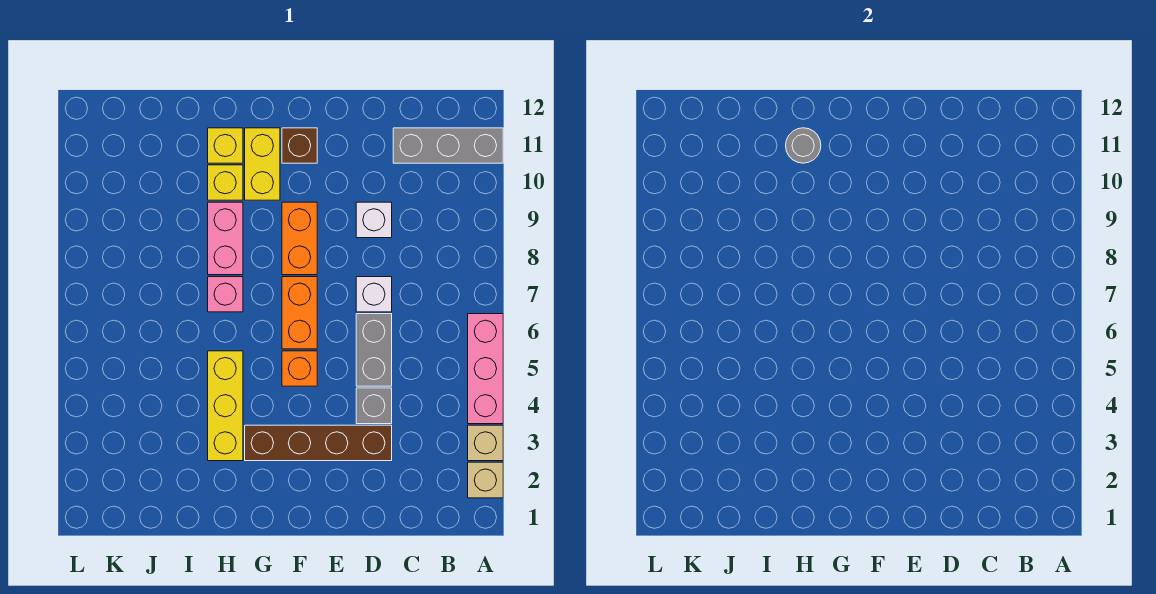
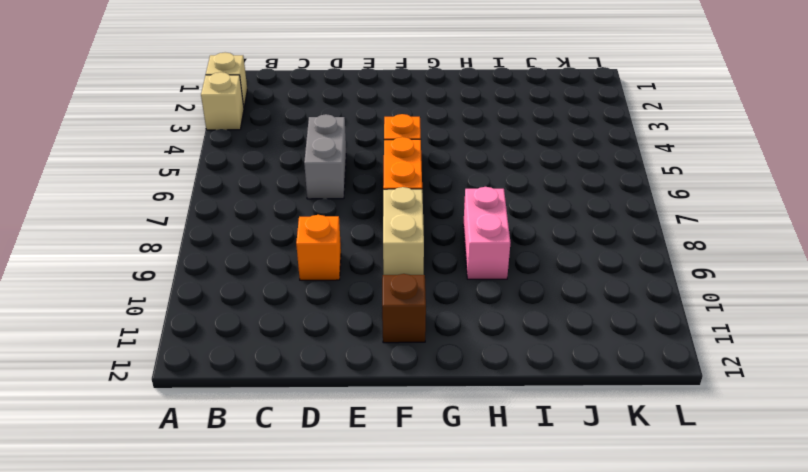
orange 1x1 brick [296,215,341,280] -> white 1x1 brick [356,202,392,238]
tan 1x2 brick [383,187,424,275] -> orange 1x2 brick [282,202,317,275]
none -> pink 1x3 brick [468,314,503,424]
none -> grey 1x3 brick [393,128,503,163]
none -> brown 1x4 brick [245,425,392,461]

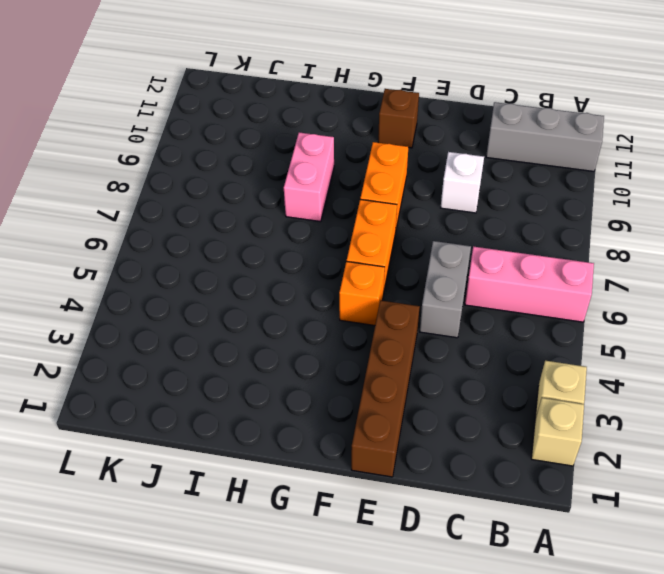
pink 1x3 brick [465,246,594,322] -> pink 1x3 brick turned to [468,314,503,424]
brown 1x4 brick [351,300,420,477] -> brown 1x4 brick turned to [245,425,392,461]
none -> grey 1x1 brick [356,388,392,424]
none -> white 1x1 brick [356,277,392,312]
none -> yellow 1x2 brick [245,128,280,200]

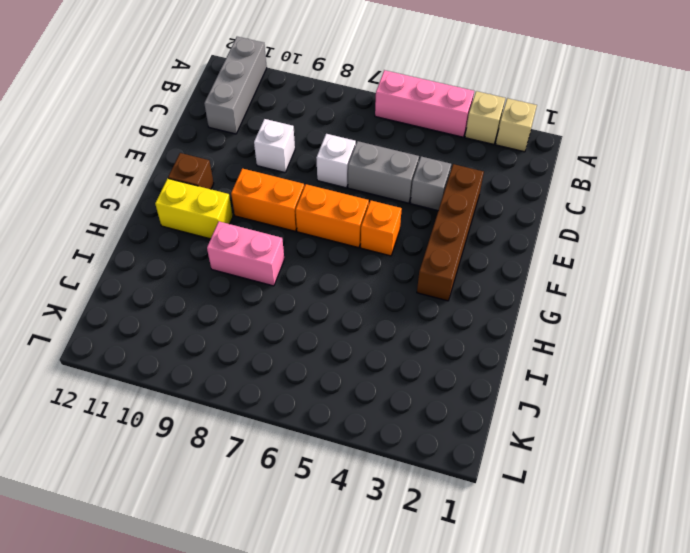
none -> yellow 1x3 brick [208,351,243,461]
none -> pink 1x1 brick [208,277,243,312]
none -> yellow 1x1 brick [208,165,243,200]

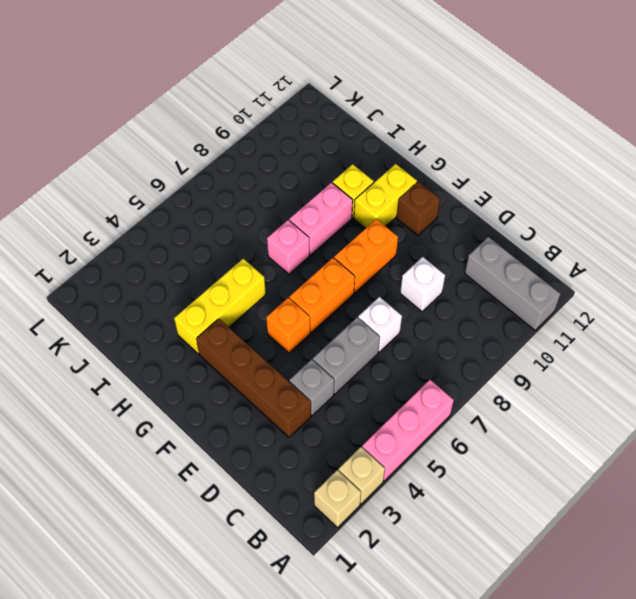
none -> yellow 1x1 brick [208,128,243,163]
none -> grey 1x1 round brick [786,128,821,163]

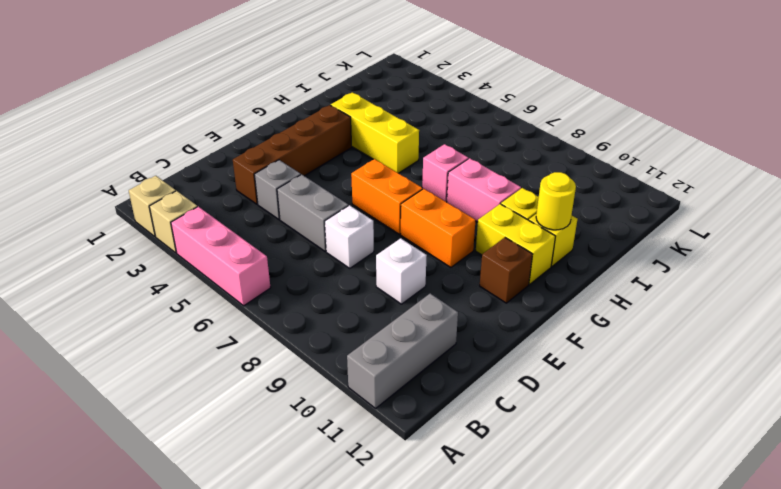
yellow 1x1 round brick [536,172,576,230] -> grey 1x1 round brick [786,128,821,163]
none -> orange 1x1 brick [282,351,317,386]

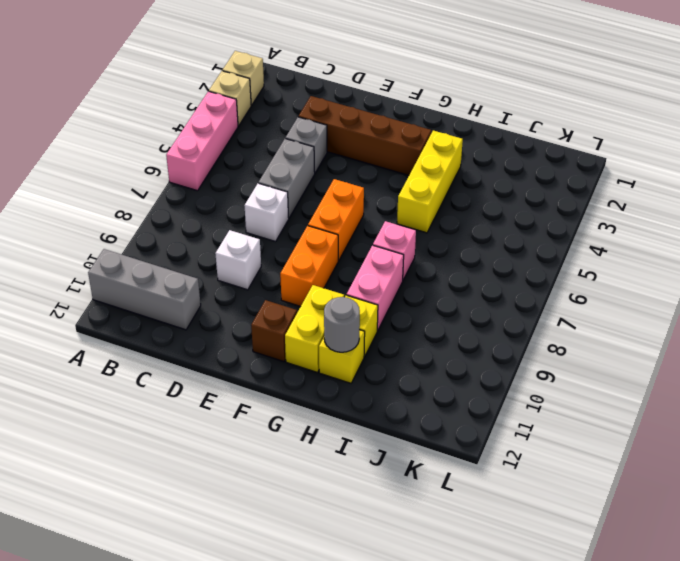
none -> orange 1x1 brick [282,351,317,386]

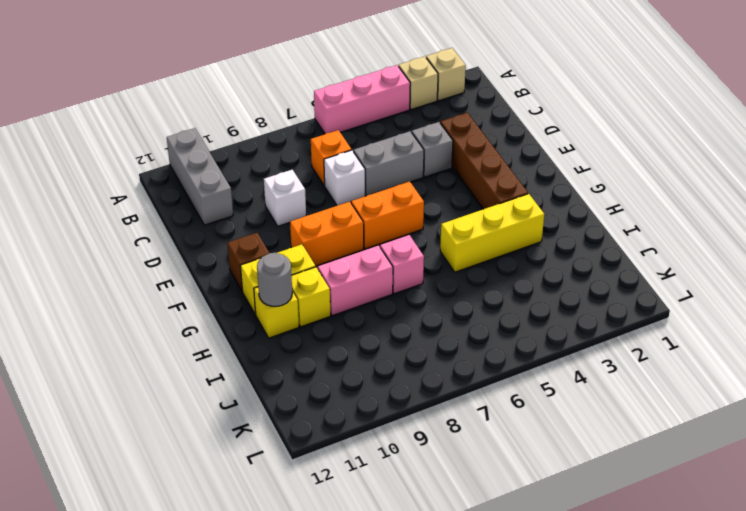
orange 1x1 brick [311,130,351,186] -> orange 1x1 brick moved to [282,351,317,386]

